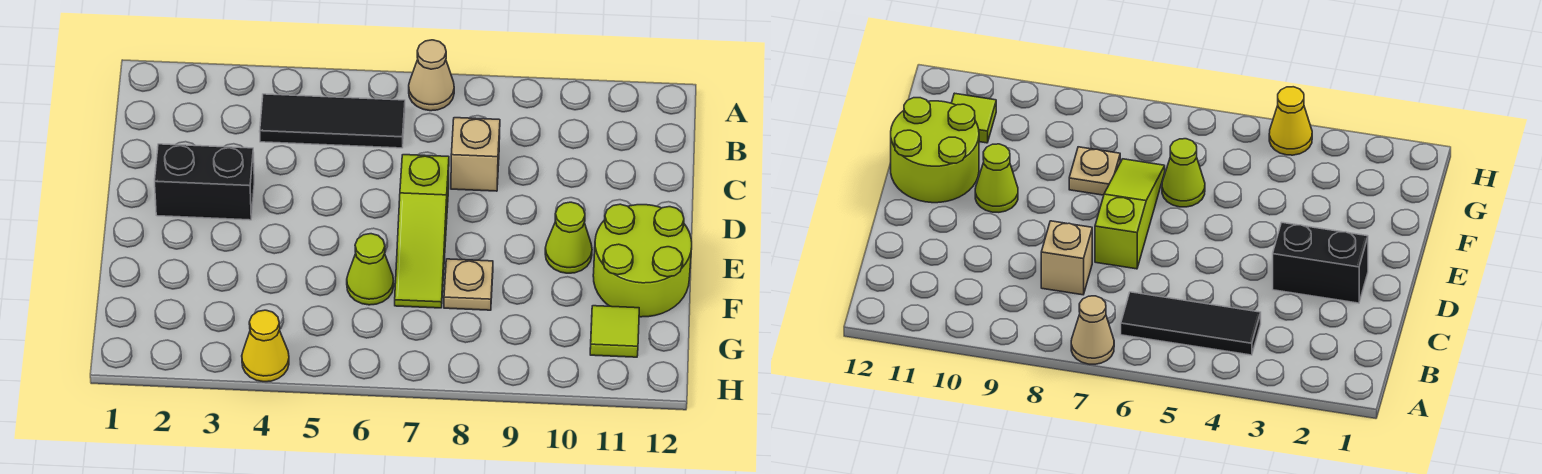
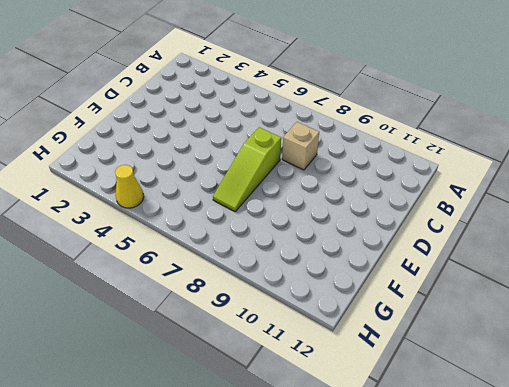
none -> tan 1x1 cone [409,40,454,111]
none -> black 1x3 tile [260,94,405,148]

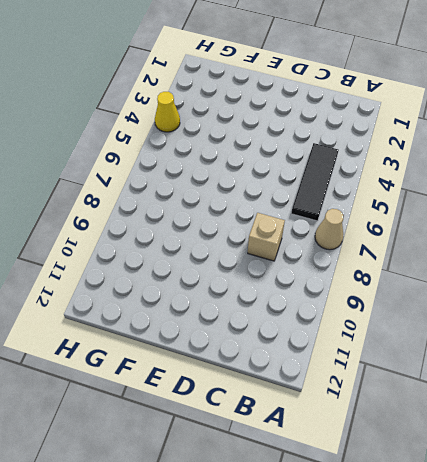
none -> black 1x2 brick [155,144,254,220]
none -> lime 1x3 slope [395,155,449,308]

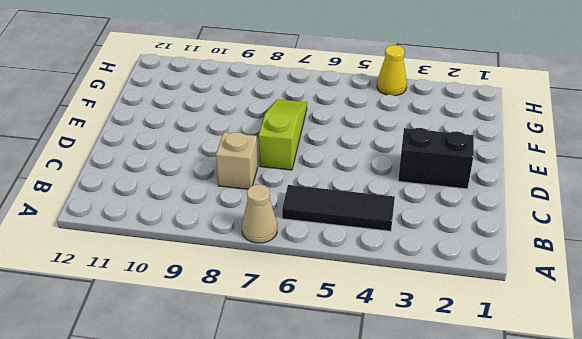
none -> lime 1x1 cone [545,202,592,273]
none -> lime 2x2 round brick [593,204,692,317]

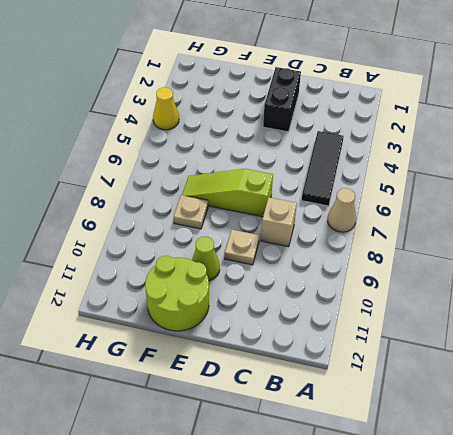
tan 1x1 plate [225,230,260,265] -> none
none -> lime 1x1 cone [347,234,394,305]
none -> lime 1x1 tile [590,306,639,357]

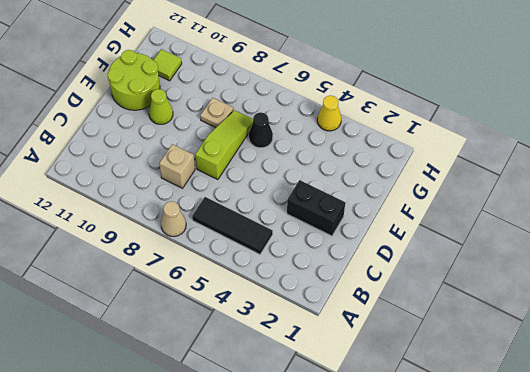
black 1x1 cone [249,112,273,148] -> lime 1x1 cone [347,234,394,305]

